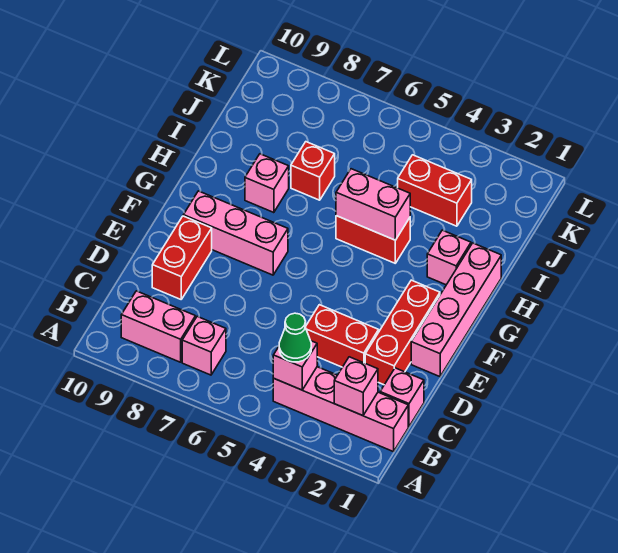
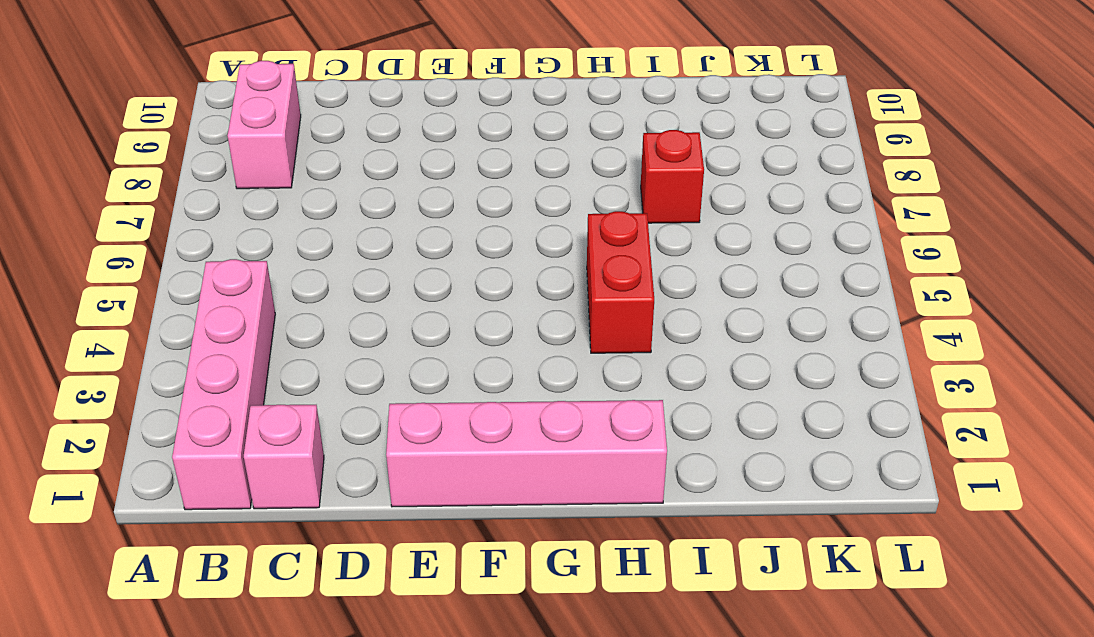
none -> pink 1x1 brick [182,317,226,375]
none -> red 1x3 brick [365,280,440,385]
none -> red 1x2 brick [306,305,379,367]

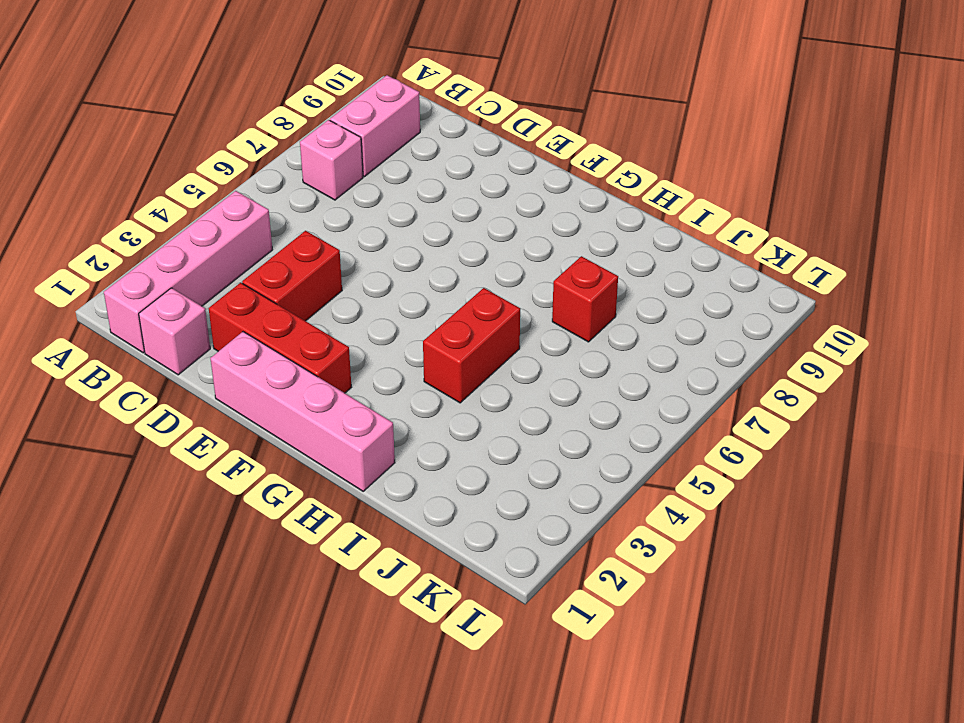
none -> red 1x2 brick [152,216,212,299]
none -> pink 1x3 brick [183,191,288,275]
none -> pink 1x1 brick [427,230,471,285]

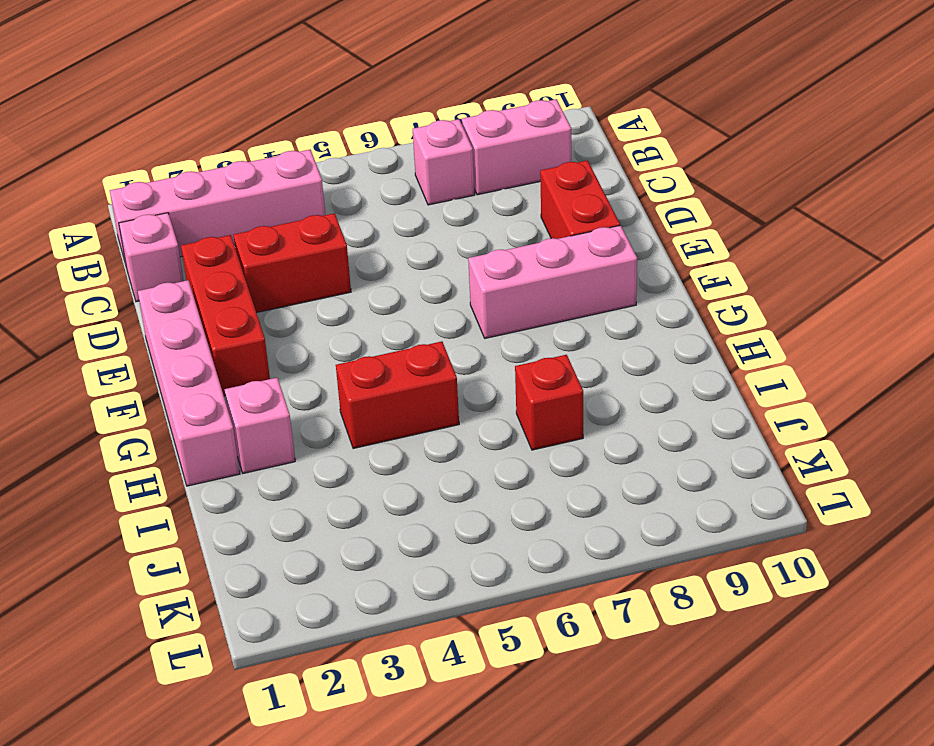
none -> pink 1x1 brick [245,154,289,213]
none -> red 1x2 brick [398,155,472,226]
none -> pink 1x1 brick [334,357,378,416]

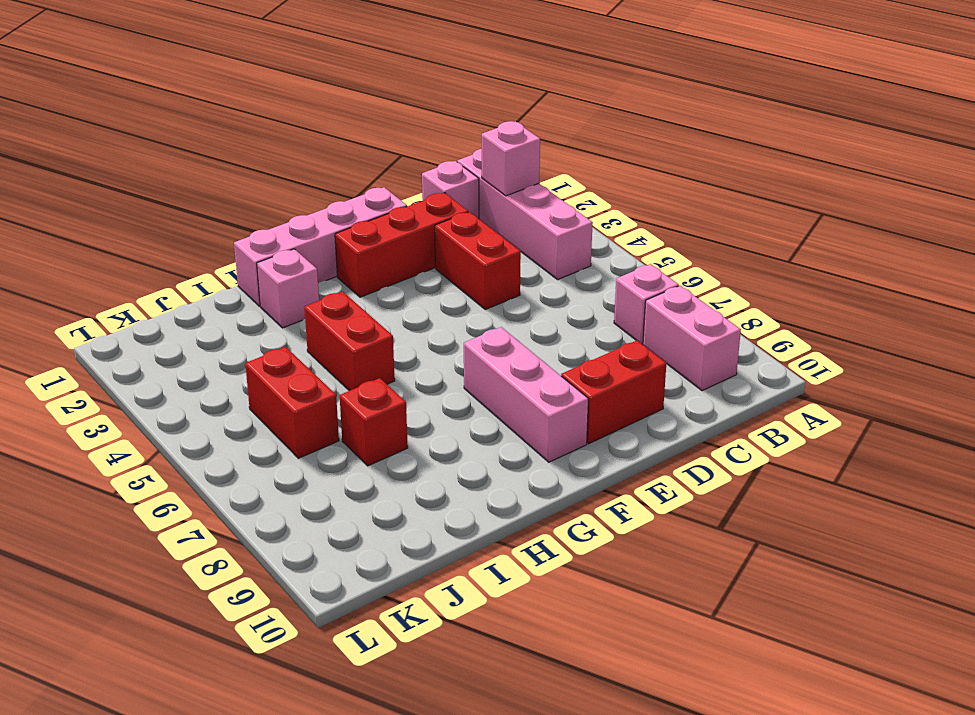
red 1x2 brick [245,347,339,458] -> red 1x2 brick moved to [398,155,472,226]
none -> pink 1x1 brick [245,154,289,213]
none -> pink 1x1 brick [273,341,317,390]
none -> pink 1x2 brick [336,169,410,240]

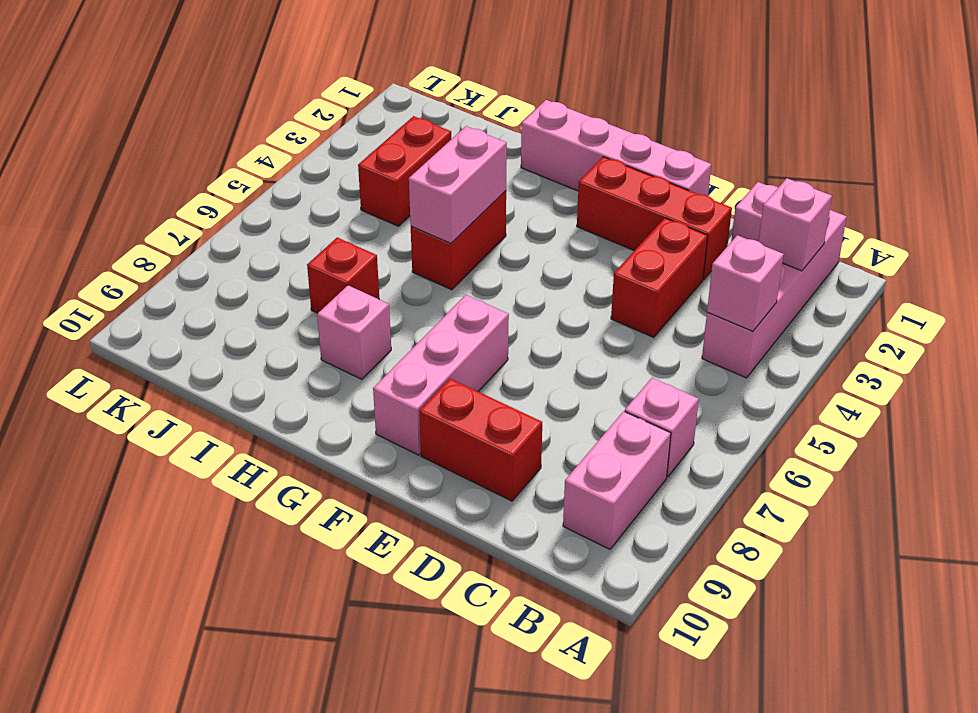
none -> pink 1x1 brick [427,230,471,285]
none -> green 1x1 cone [279,313,311,362]

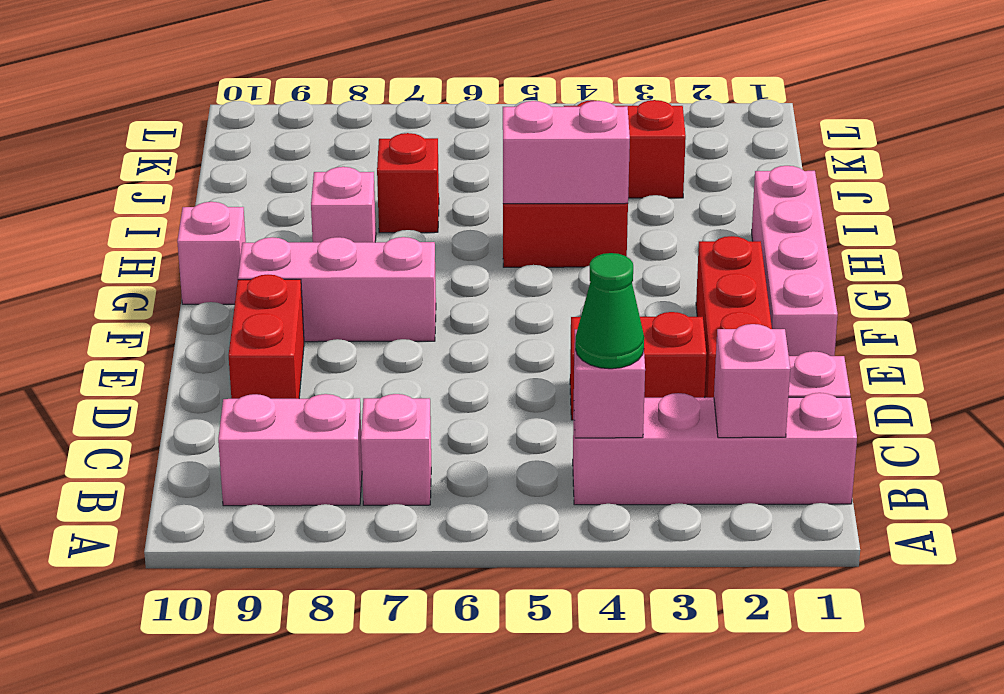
pink 1x1 brick [177,202,246,304] -> pink 1x1 brick moved to [427,230,471,285]

